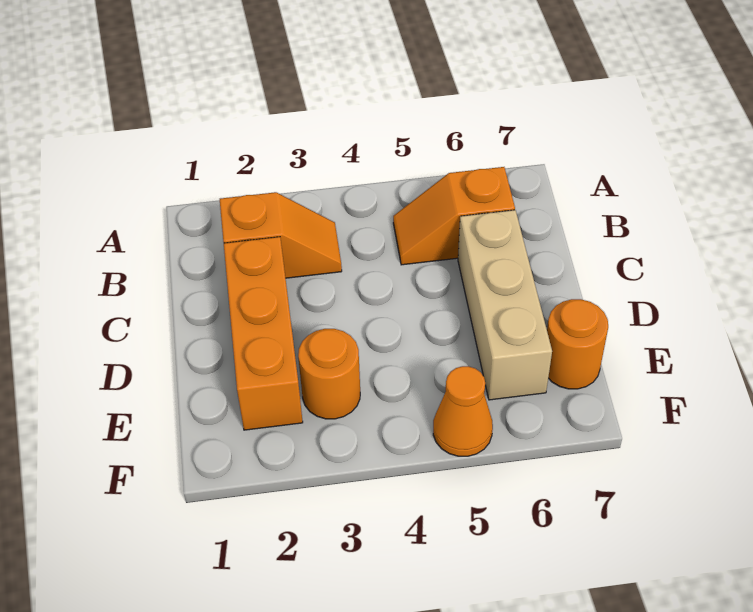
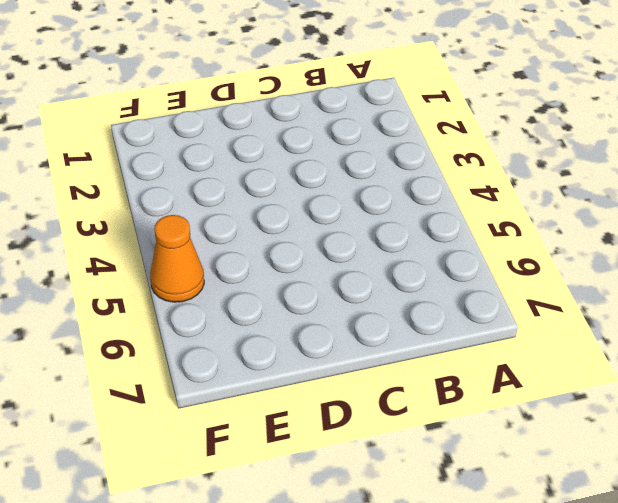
none -> orange 1x2 slope [220,192,342,278]
none -> orange 1x2 slope [393,167,515,265]

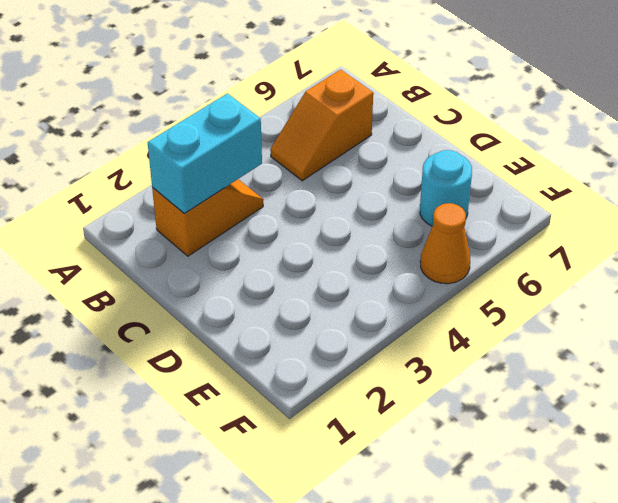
cyan 1x2 brick [148,94,262,213] -> none
cyan 1x1 round brick [420,150,472,226] -> tan 1x3 brick [458,210,552,400]
none -> orange 1x3 brick [224,237,303,430]
none -> orange 1x1 round brick [298,329,360,419]

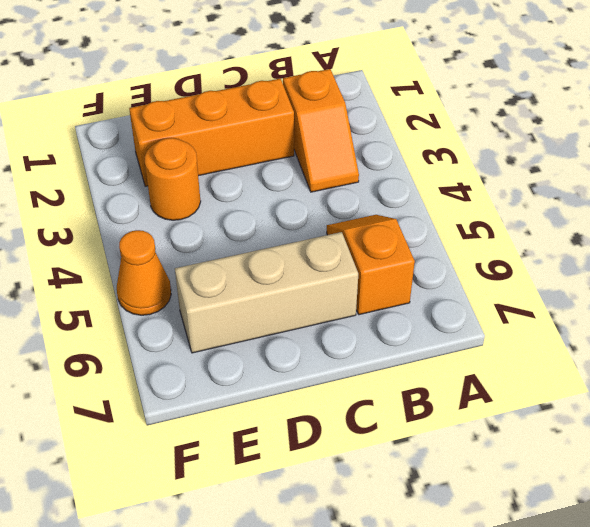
none -> orange 1x1 round brick [547,299,608,389]

